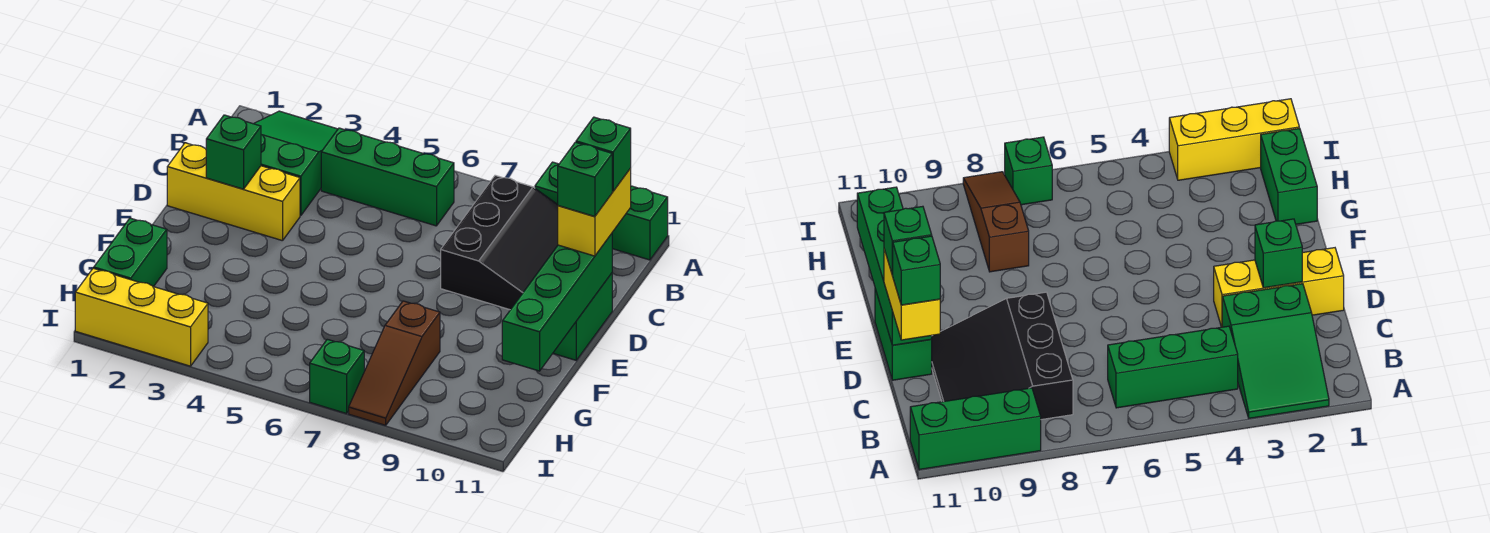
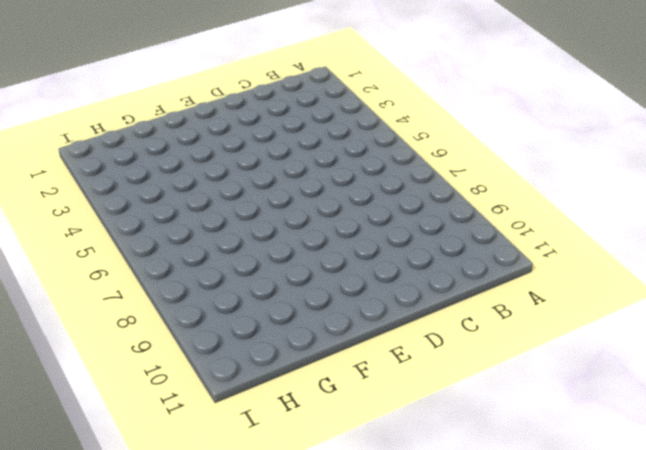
none -> green 2x3 slope [254,111,338,215]
none -> green 1x3 brick [535,162,668,260]
none -> green 1x3 brick [321,128,454,226]

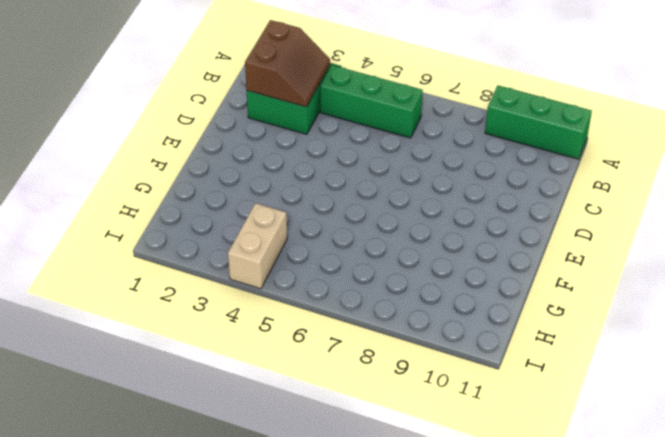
brown 2x2 slope [245,20,330,107] -> none
tan 1x2 brick [228,203,287,289] -> none
none -> black 3x3 slope [441,175,558,310]
none -> yellow 1x3 brick [167,143,300,241]
none -> green 1x2 brick [553,273,612,360]

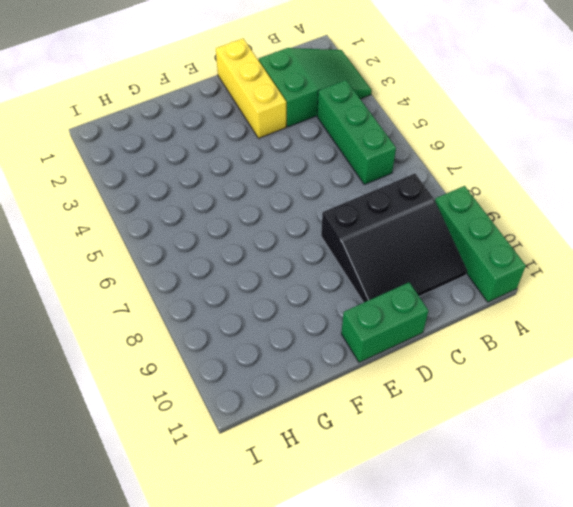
none -> green 1x2 brick [94,218,167,287]
none -> brown 1x3 slope [349,301,440,425]
none -> yellow 1x3 brick [75,268,208,366]

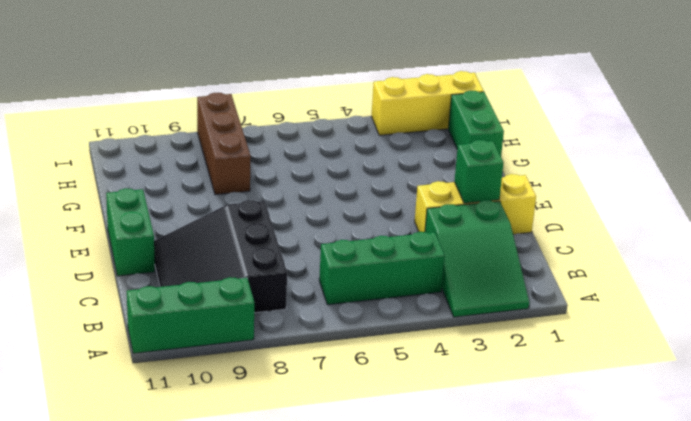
brown 1x3 brick [197,93,251,195] -> brown 1x3 slope [349,301,440,425]
none -> green 1x1 brick [310,339,364,414]
none -> green 1x4 brick [502,234,612,371]
none -> yellow 1x2 brick [558,168,631,256]

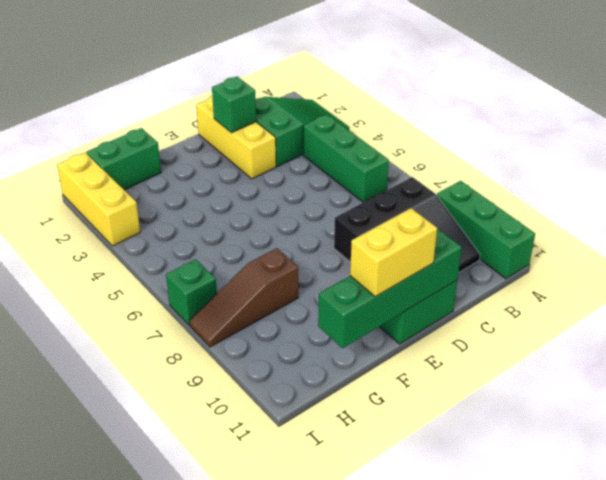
yellow 1x2 brick [350,208,437,297] -> yellow 1x2 brick moved to [558,168,631,256]
none -> green 1x1 brick [576,117,631,191]
none -> green 1x1 brick [558,142,612,216]

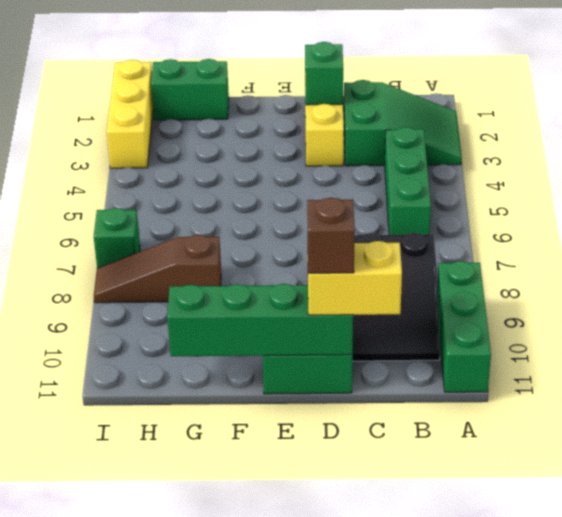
brown 1x1 brick [307,198,355,273] -> green 1x1 brick [558,142,612,216]
none -> green 1x1 brick [576,117,631,191]

